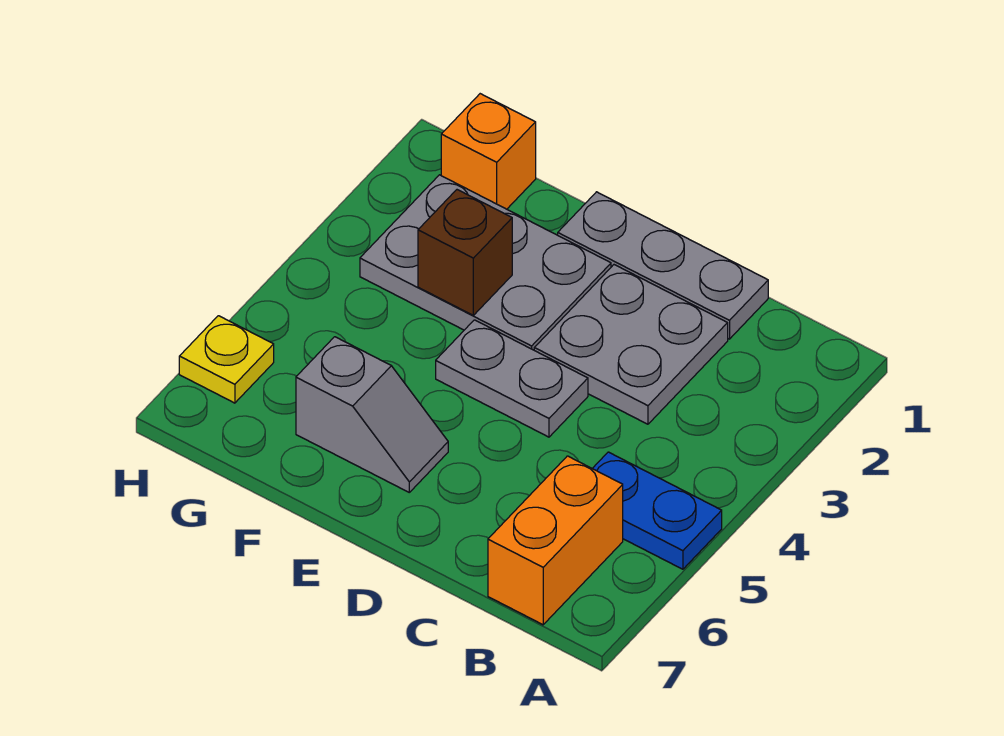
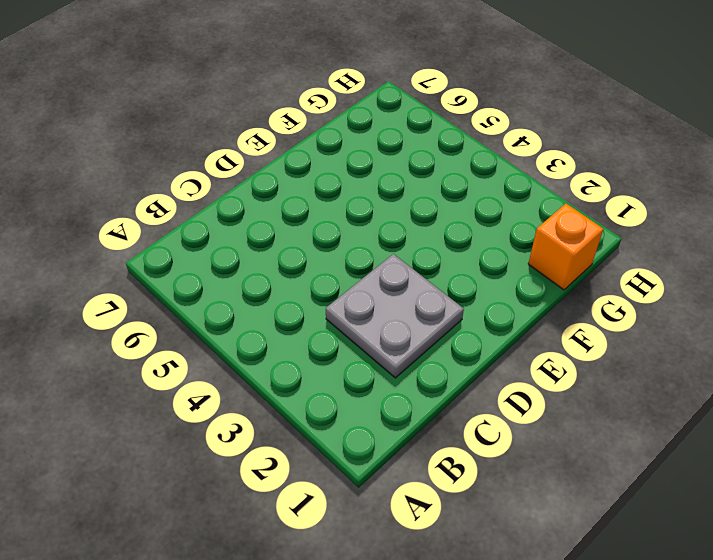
none -> blue 1x2 plate [592,452,722,569]
none -> orange 1x2 brick [488,456,623,625]

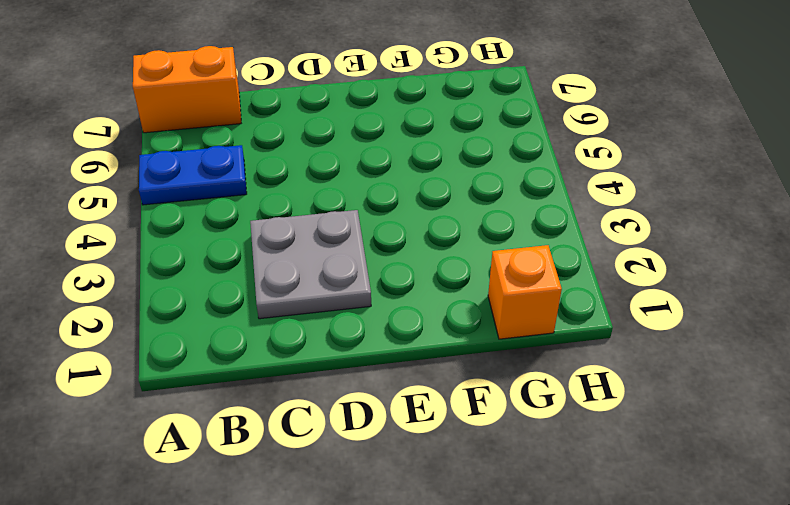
orange 1x2 brick [133,46,241,133] -> orange 1x2 brick turned to [488,456,623,625]
none -> grey 1x3 plate [558,192,768,339]
none -> grey 1x2 plate [436,320,588,437]

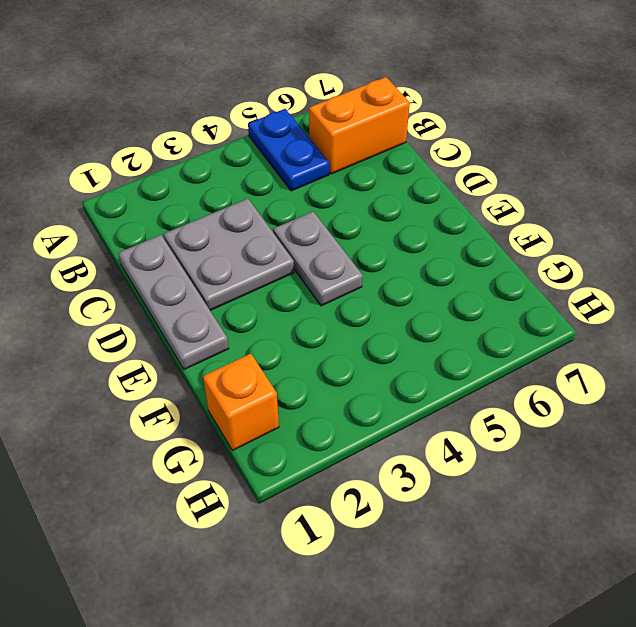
none -> grey 2x3 plate [360,175,611,350]
none -> grey 1x2 slope [296,337,448,492]

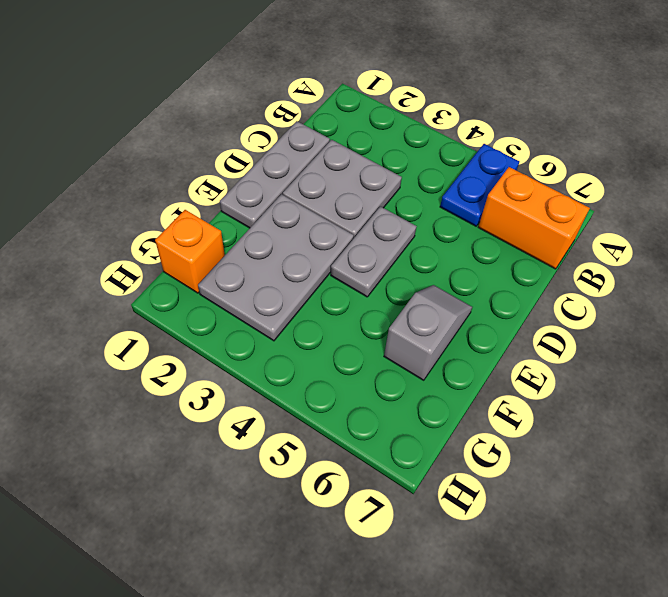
none -> yellow 1x1 plate [179,316,274,403]
none -> brown 1x1 brick [418,190,512,315]

